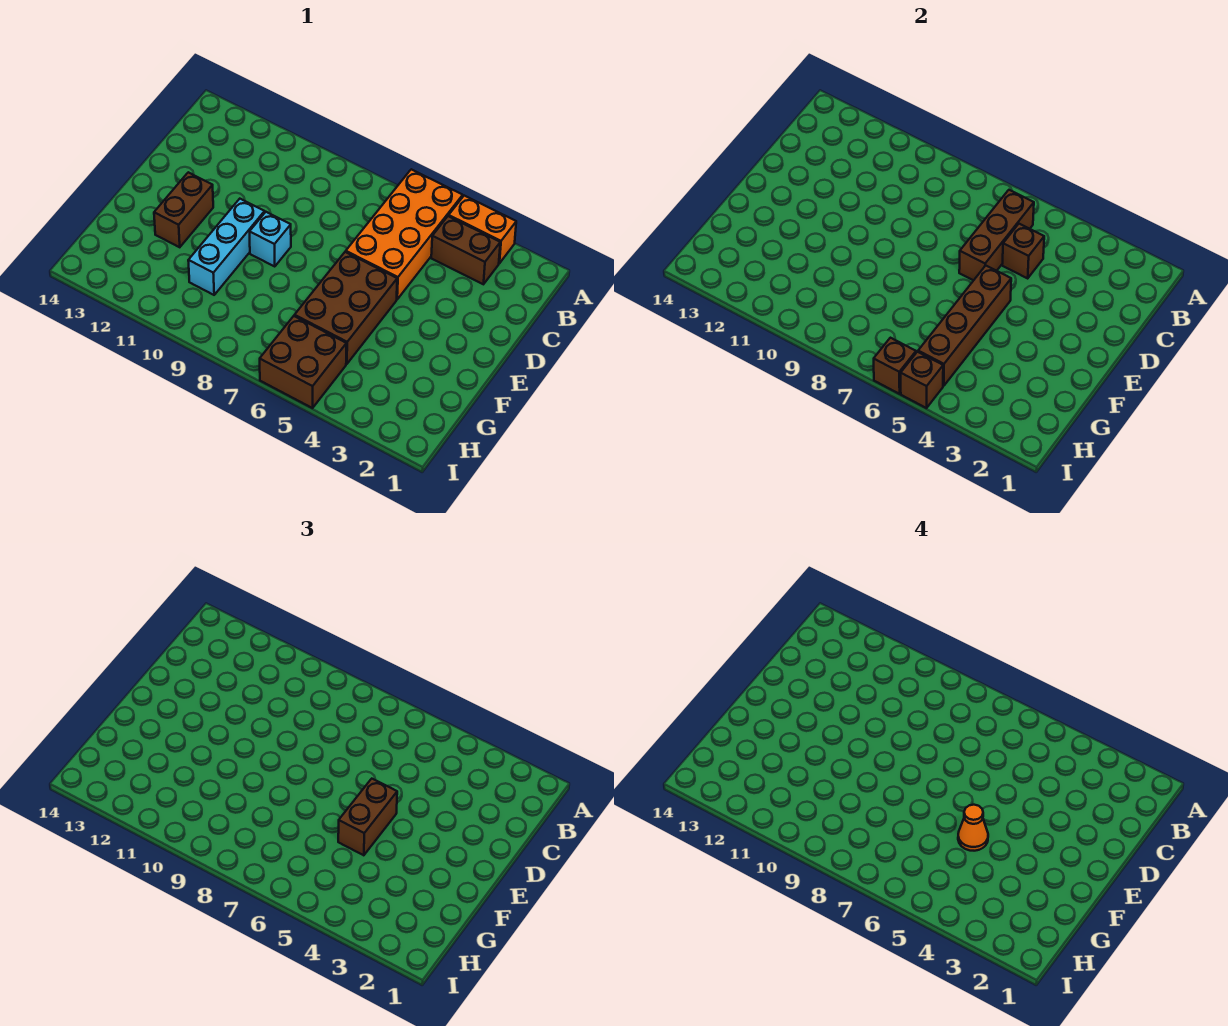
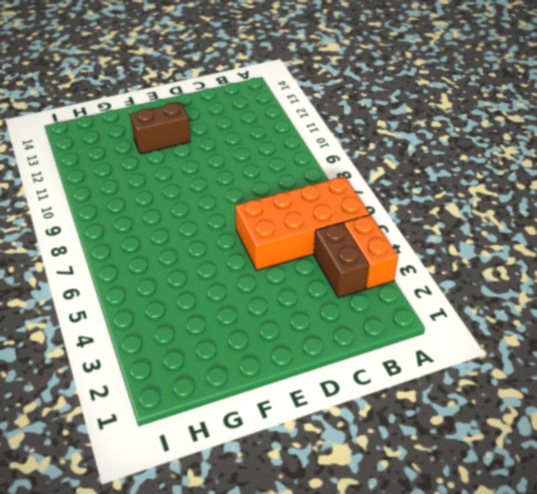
none -> brown 2x3 brick [295,252,397,364]
none -> cyan 1x1 brick [250,212,291,266]
none -> cyan 1x3 brick [188,199,265,295]

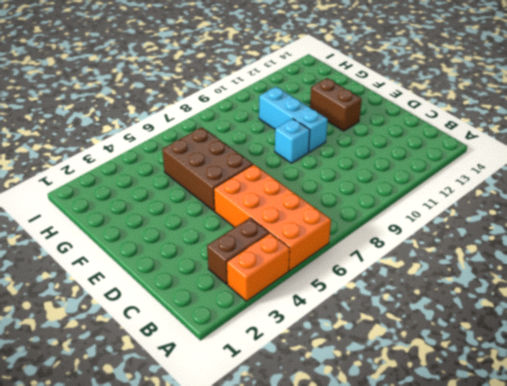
none -> brown 2x2 brick [260,316,346,408]
none -> brown 1x3 brick [959,190,1034,281]
none -> brown 1x1 brick [1002,224,1044,278]

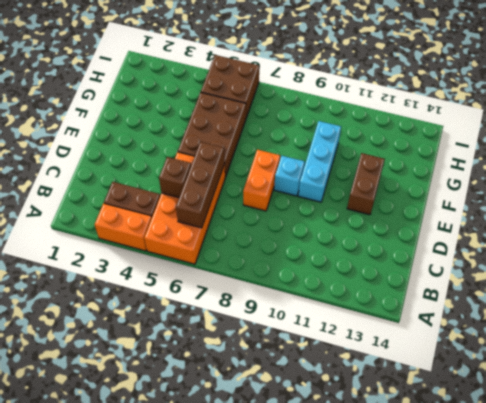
orange 1x2 brick [243,150,280,211] -> none
none -> brown 1x4 brick [918,266,1011,386]
none -> brown 1x1 brick [901,352,943,408]
none -> brown 1x1 brick [874,338,916,394]

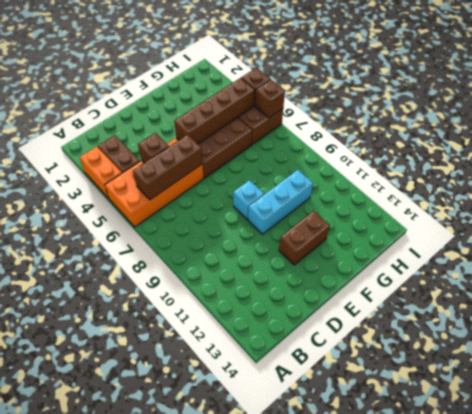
none -> brown 1x2 brick [338,779,397,855]
none -> orange 1x1 cone [958,805,988,851]

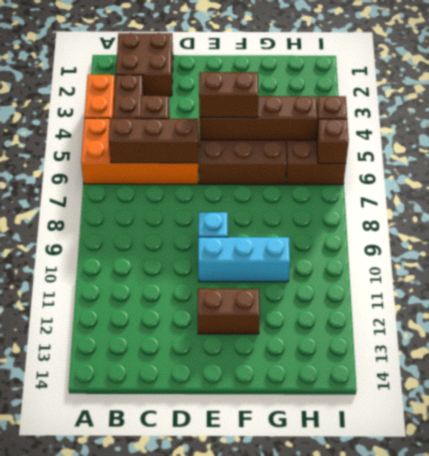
brown 2x2 brick [116,33,173,96] -> none
none -> orange 1x1 cone [958,805,988,851]

